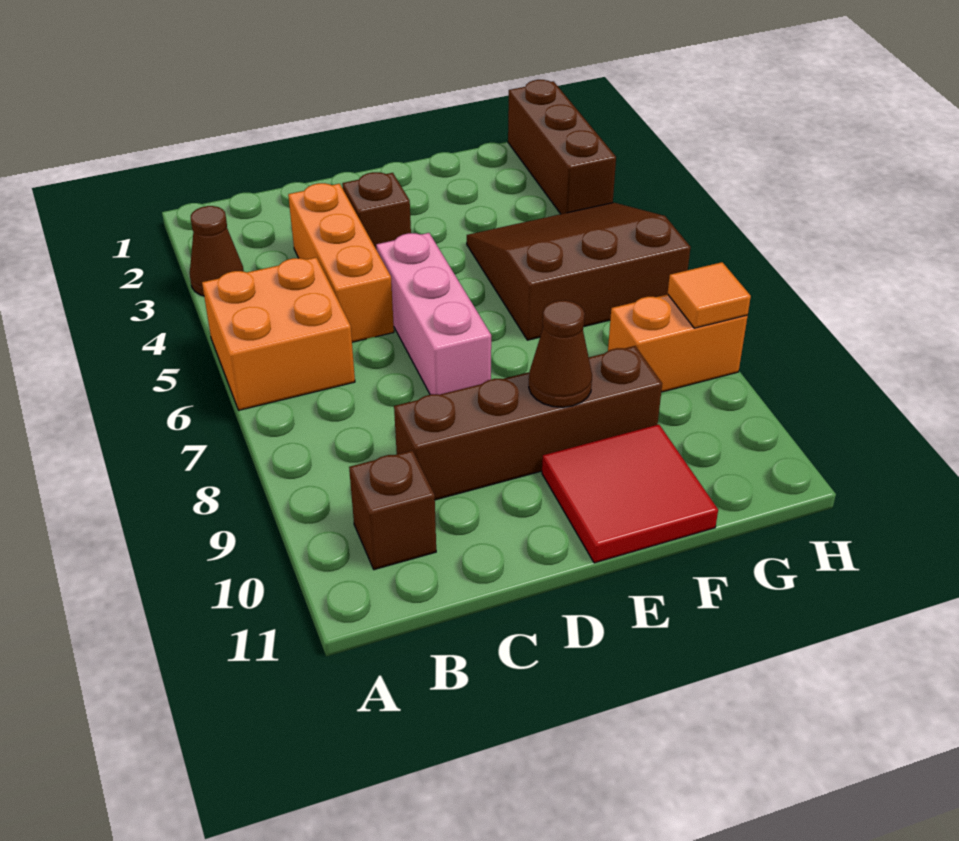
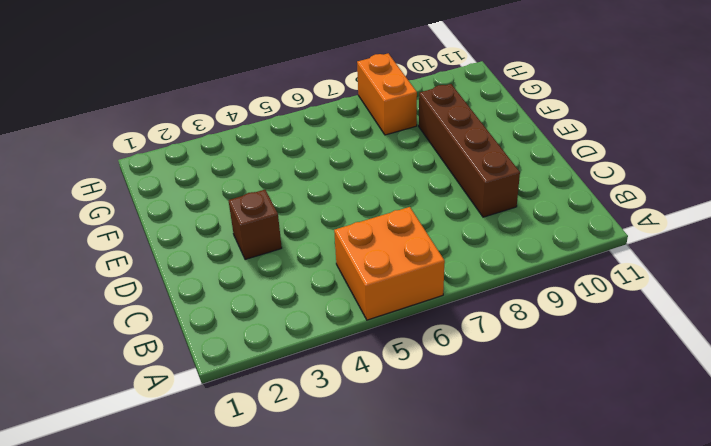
none -> brown 1x1 cone [190,206,244,296]
none -> brown 1x1 brick [349,450,436,570]
none -> orange 1x3 brick [288,183,394,342]

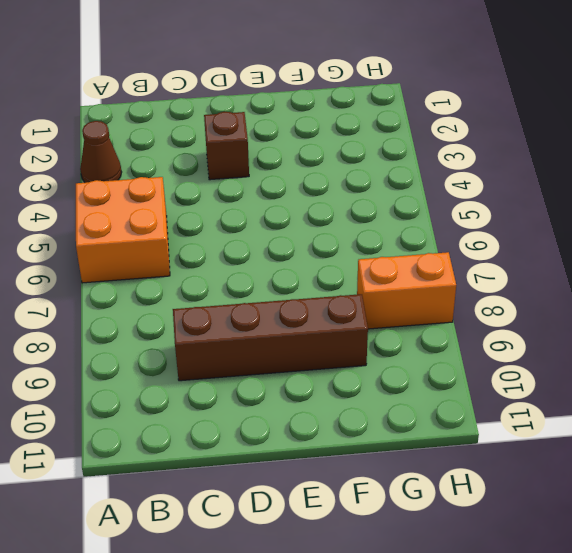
none -> brown 1x1 brick [349,450,436,570]
none -> orange 1x3 brick [288,183,394,342]
none -> pink 1x3 brick [376,233,491,395]

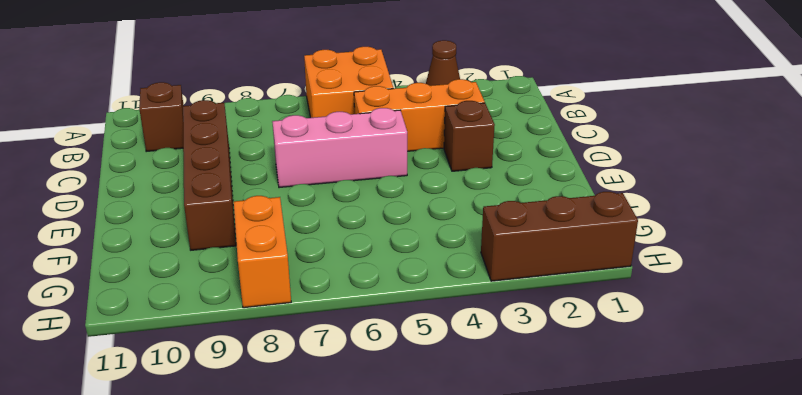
none -> red 2x2 tile [542,424,718,563]
none -> brown 3x3 slope [467,203,691,340]
none -> brown 1x1 cone [529,300,592,407]

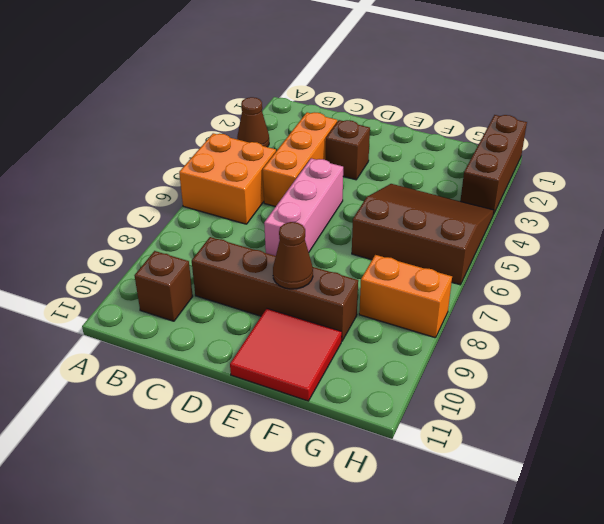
none -> orange 1x1 tile [668,262,751,328]

